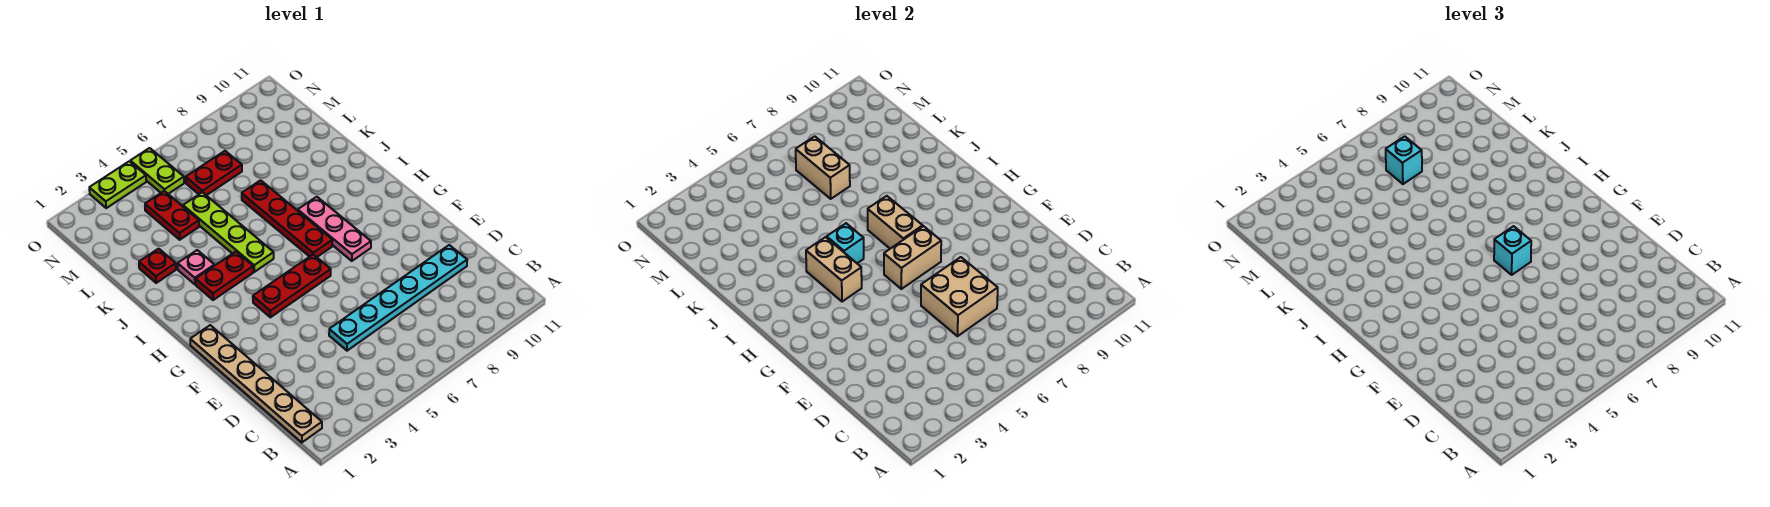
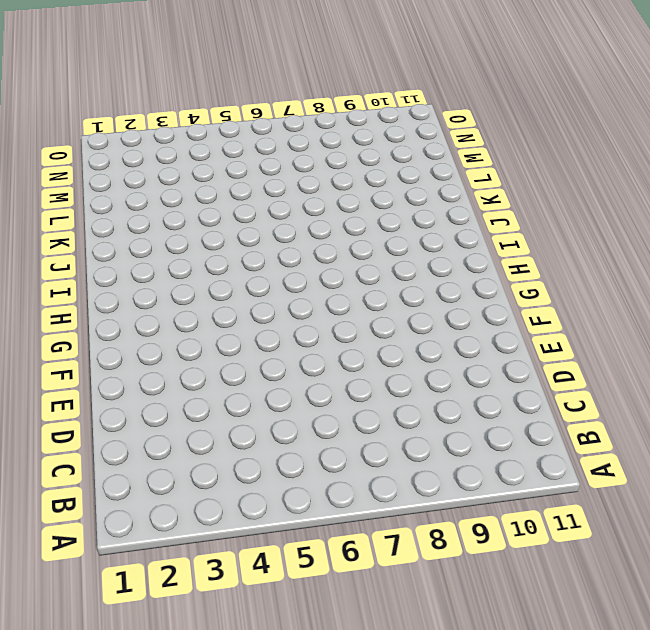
none -> tan 1x6 plate [190,325,322,443]
none -> cyan 1x6 plate [329,245,467,351]
none -> red 1x3 plate [253,255,331,317]

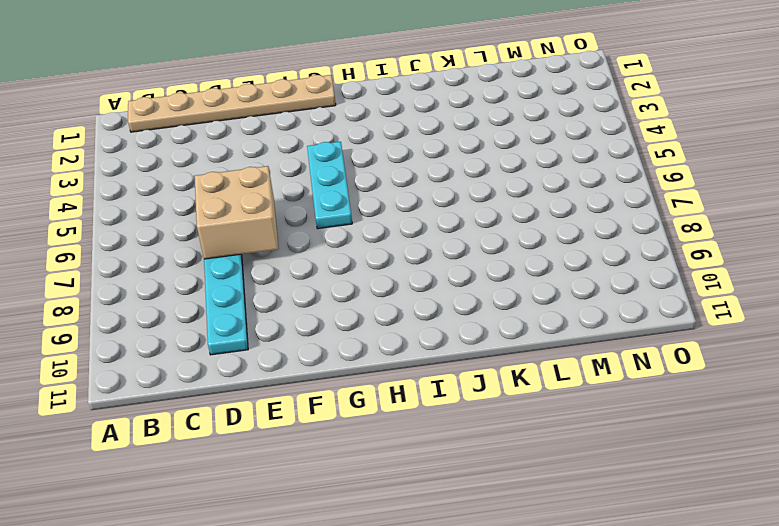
cyan 1x3 plate [307,142,352,229] -> red 1x3 plate [253,255,331,317]
none -> pink 1x3 plate [298,197,371,261]
none -> red 1x4 plate [242,180,332,257]
none -> red 1x2 plate [196,252,253,300]

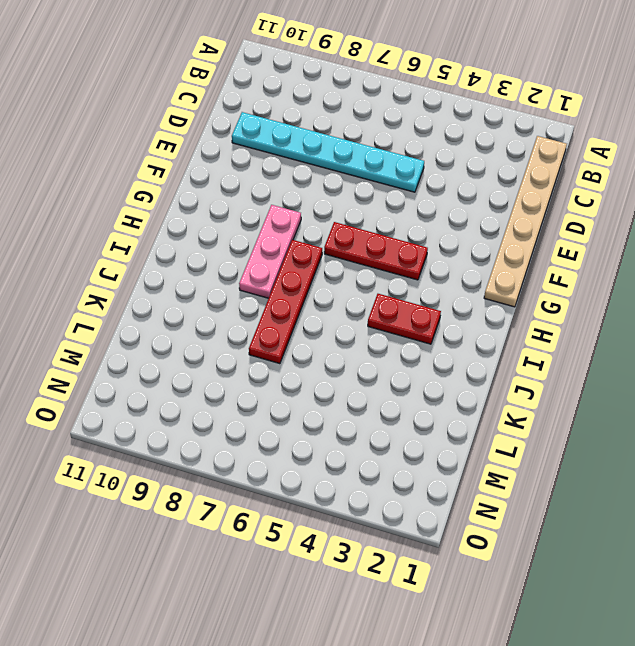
none -> lime 1x4 plate [183,192,274,272]
none -> pink 1x1 plate [178,250,214,284]
none -> red 1x1 plate [139,249,176,283]

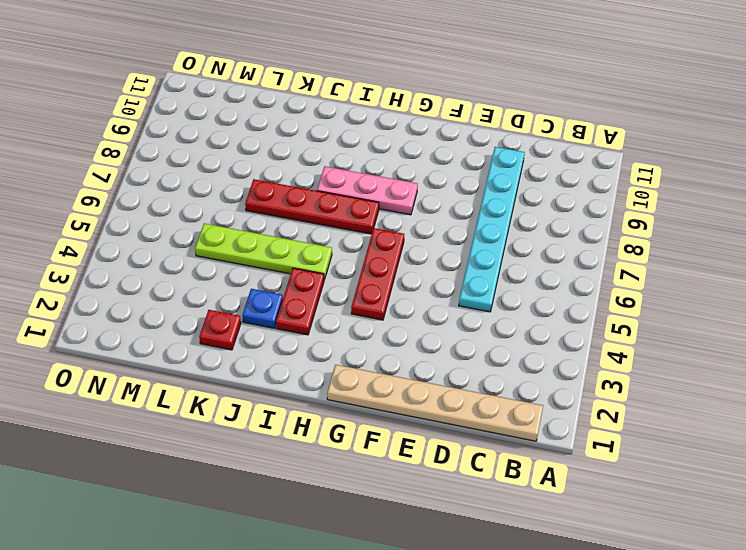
blue 1x1 plate [242,289,283,328] -> pink 1x1 plate [178,250,214,284]
none -> red 1x2 plate [145,191,199,240]
none -> red 1x2 plate [186,151,242,195]
none -> lime 1x2 plate [130,148,184,194]

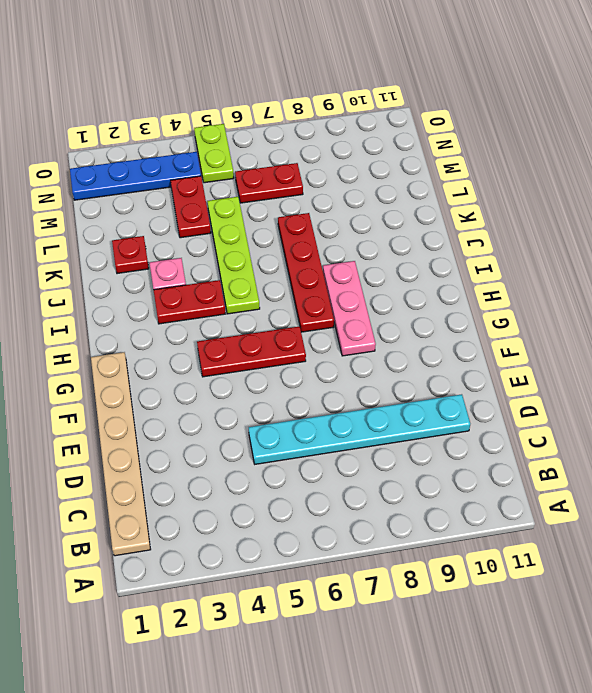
blue 1x4 plate [70,152,201,200] -> none
none -> lime 1x2 plate [89,161,146,208]
none -> tan 2x2 brick [921,257,998,336]
none -> tan 1x2 brick [884,226,941,289]

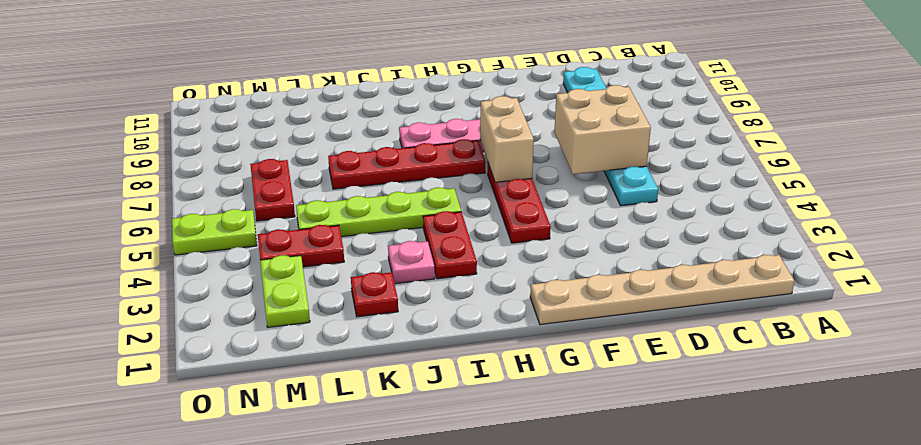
lime 1x2 plate [260,255,310,327] -> lime 1x2 plate moved to [89,161,146,208]
none -> tan 1x2 brick [806,237,862,302]
none -> tan 1x2 brick [868,196,923,249]
none -> cyan 1x1 brick [827,223,864,263]

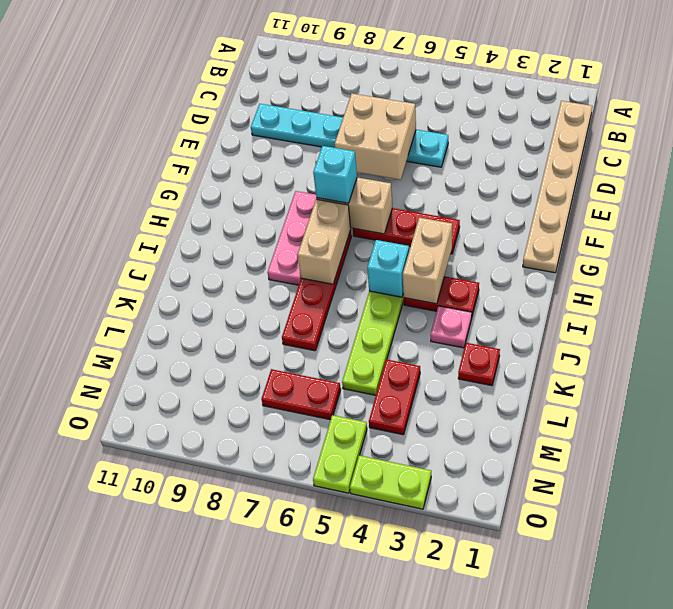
none -> tan 1x2 brick [796,136,850,199]
none -> cyan 1x1 brick [1386,136,1422,184]

